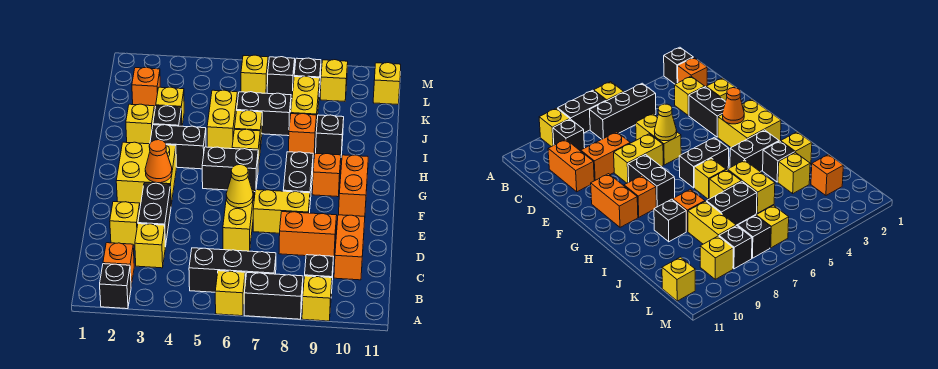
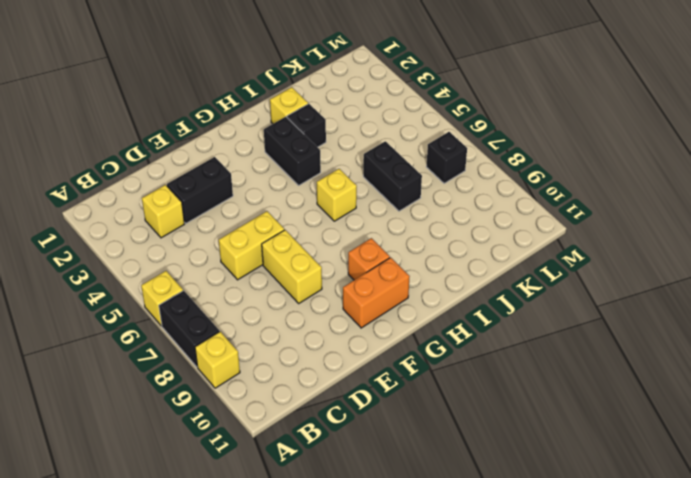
none -> black 1x1 brick [100,264,131,309]
none -> orange 1x1 brick [103,243,134,286]
none -> black 1x3 brick [189,248,276,292]
none -> black 1x1 brick [305,255,333,293]

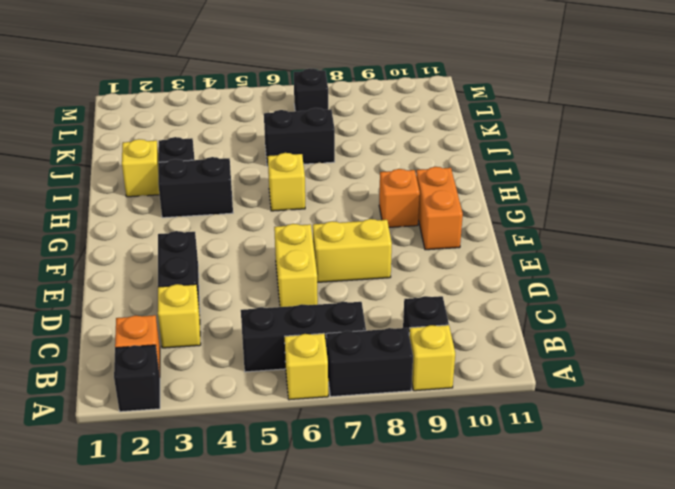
none -> orange 1x2 brick [334,215,365,280]
none -> yellow 1x1 brick [110,202,140,245]
none -> orange 1x2 brick [279,212,337,257]
none -> yellow 2x2 brick [116,142,176,205]

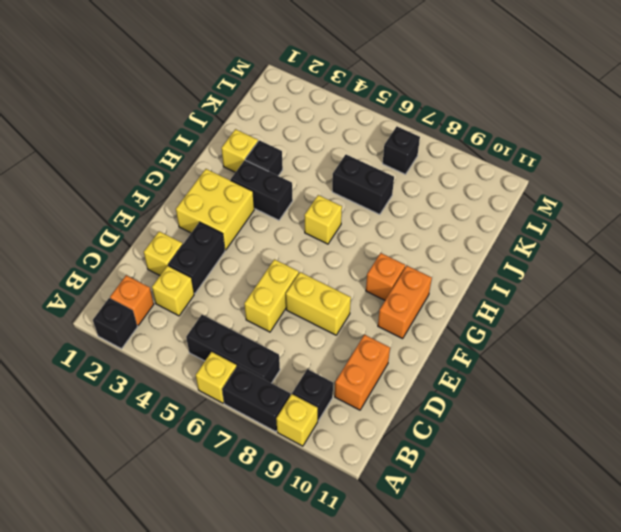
none -> orange 1x2 brick [279,212,337,257]
none -> black 1x2 brick [283,152,313,213]
none -> black 1x2 brick [202,147,258,192]
none -> yellow 1x2 brick [207,90,237,149]

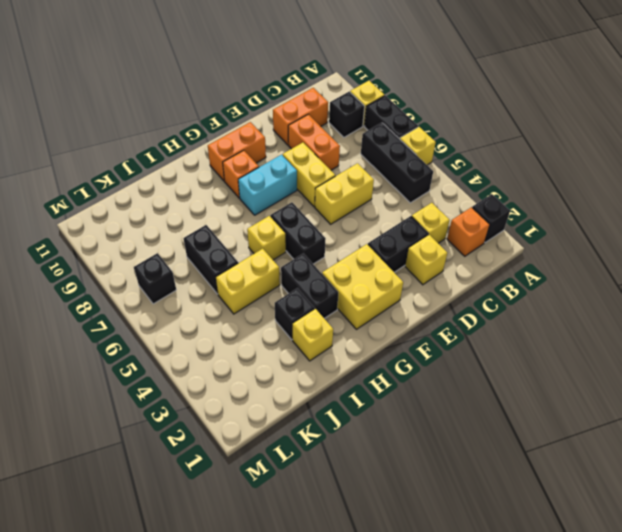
cyan 1x2 brick [238,155,297,215] -> black 1x2 brick [283,152,313,213]
none -> yellow 1x1 brick [235,110,262,149]
none -> orange 1x1 brick [289,114,317,156]
none -> black 1x1 brick [316,115,344,155]
none -> yellow 1x1 brick [156,87,184,125]

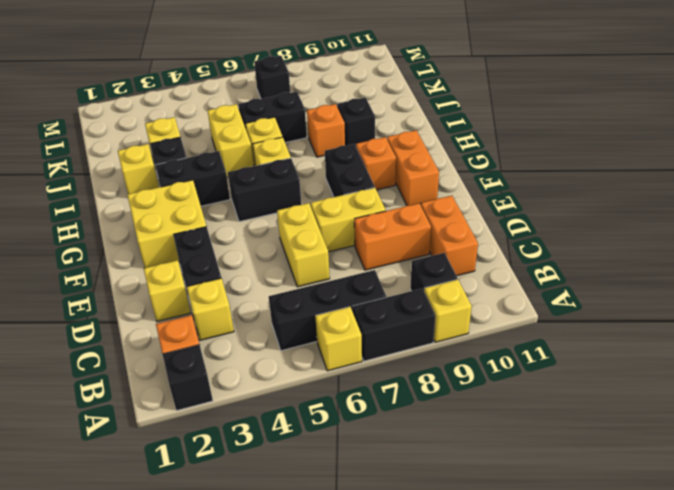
none -> yellow 1x2 brick [291,76,320,129]
none -> orange 1x1 brick [132,67,160,109]
none -> yellow 1x1 brick [241,55,268,93]
none -> black 1x1 brick [294,58,321,93]

